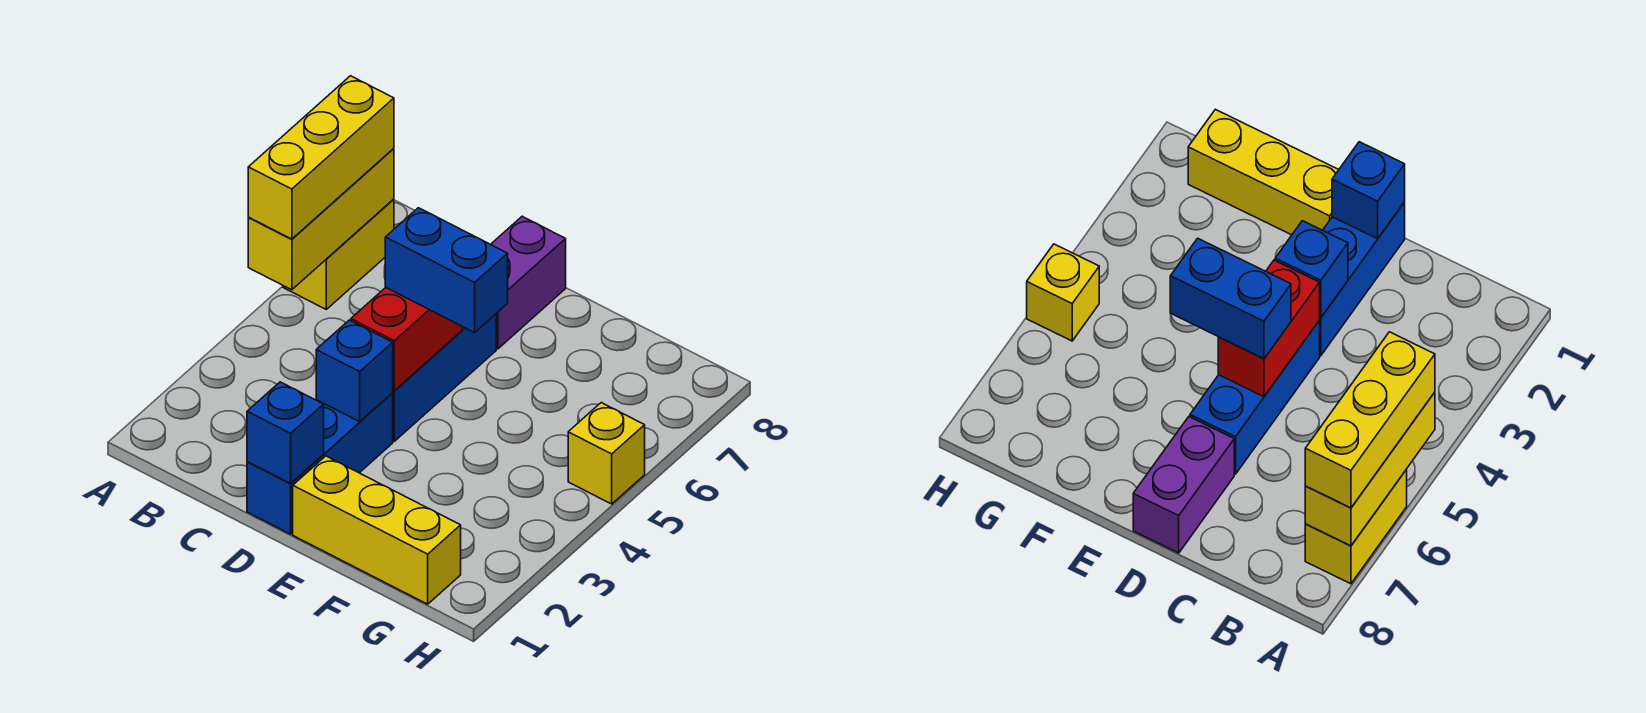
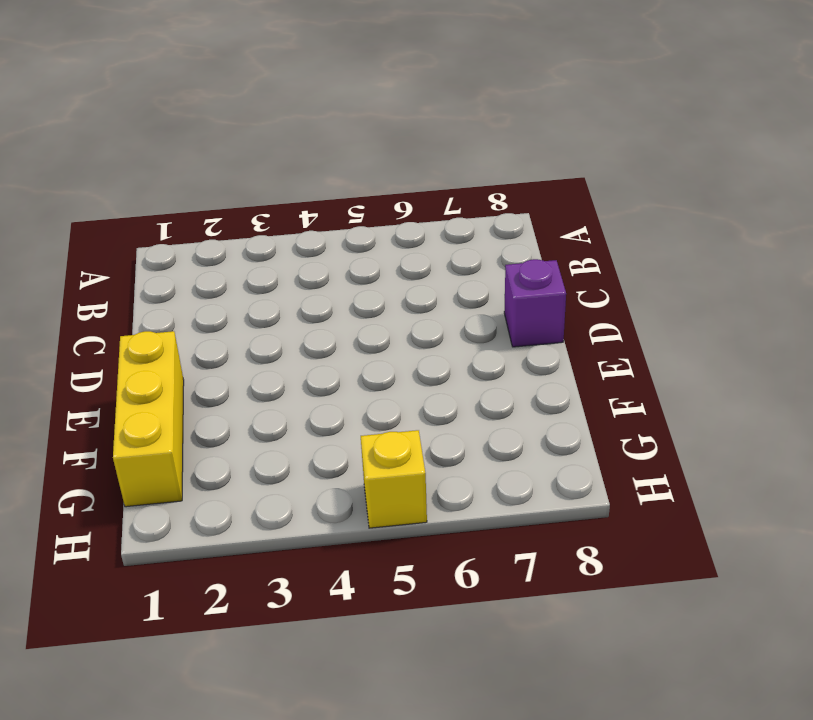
purple 1x1 brick [504,259,566,347] -> purple 1x2 brick [491,216,566,349]
none -> yellow 1x2 brick [283,199,394,309]
none -> blue 1x3 brick [247,393,393,534]
none -> blue 1x3 brick [393,314,496,441]

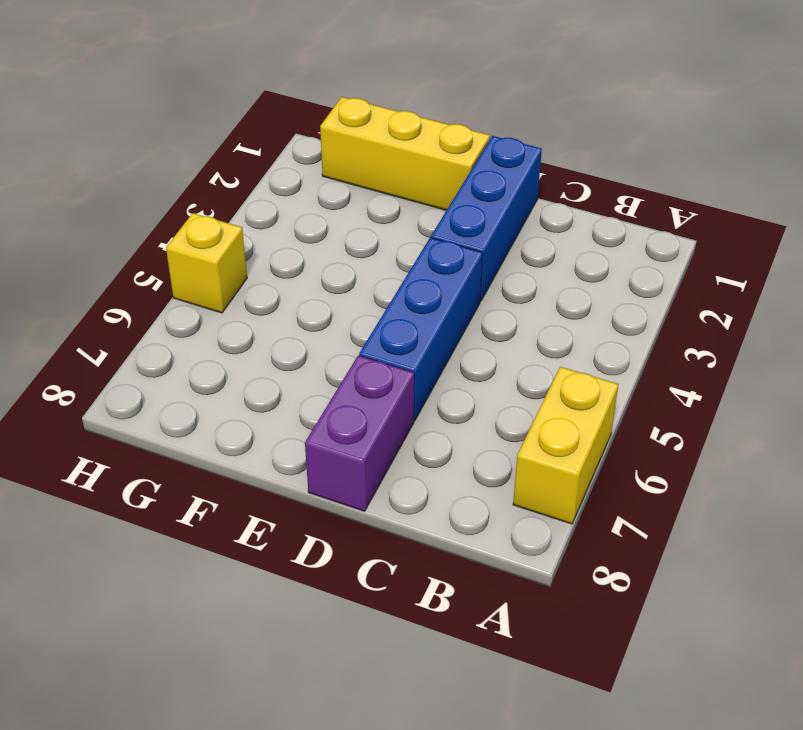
none -> yellow 1x3 brick [248,149,394,290]
none -> blue 1x1 brick [247,382,324,483]
none -> blue 1x1 brick [316,320,393,422]

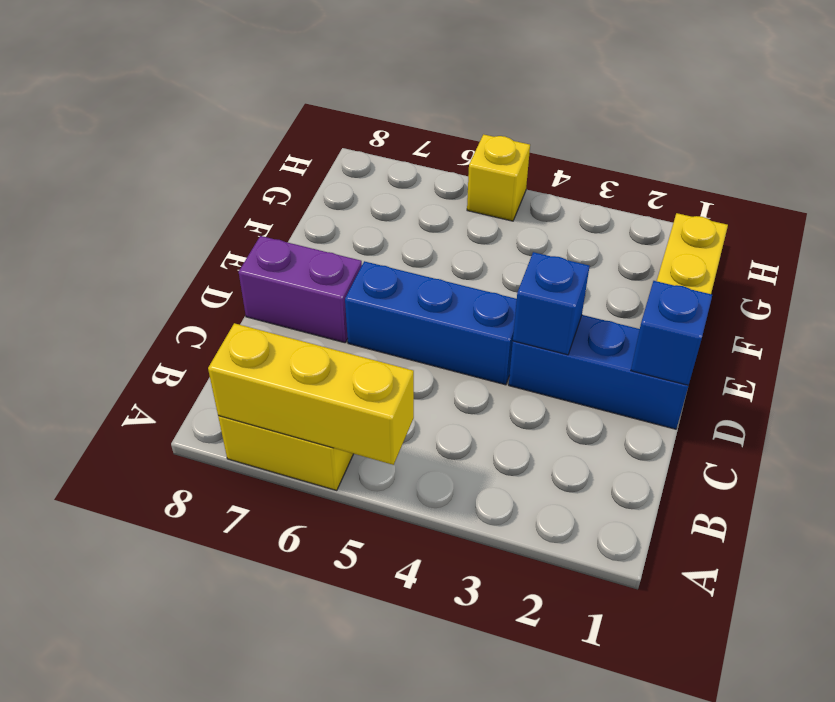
none -> red 1x2 brick [351,288,462,391]
none -> yellow 1x3 brick [248,76,394,239]
none -> blue 1x2 brick [385,208,508,333]

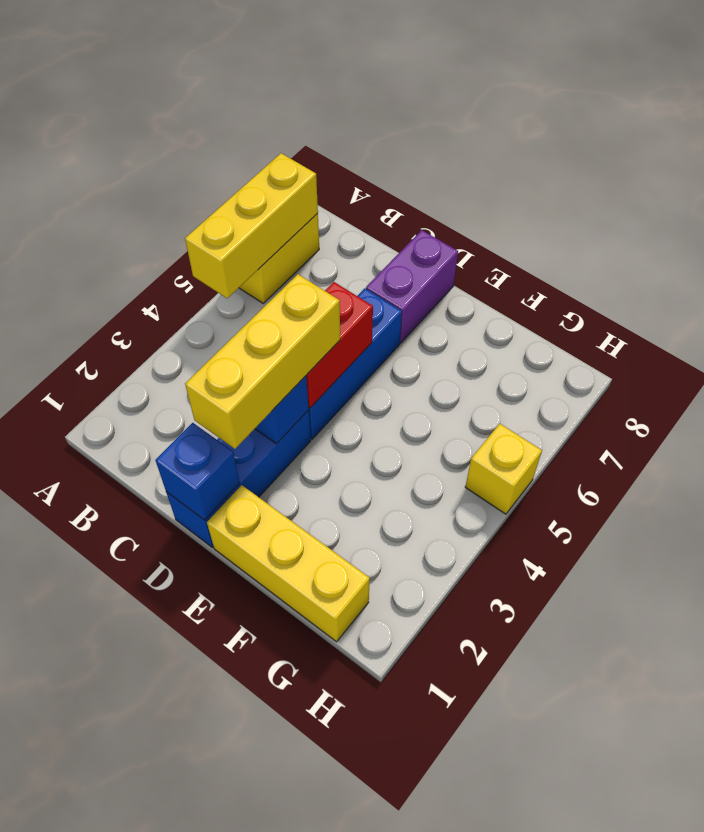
yellow 1x3 brick [185,274,340,449] -> yellow 1x3 brick moved to [248,76,394,239]
none -> blue 1x2 brick [385,208,508,333]

